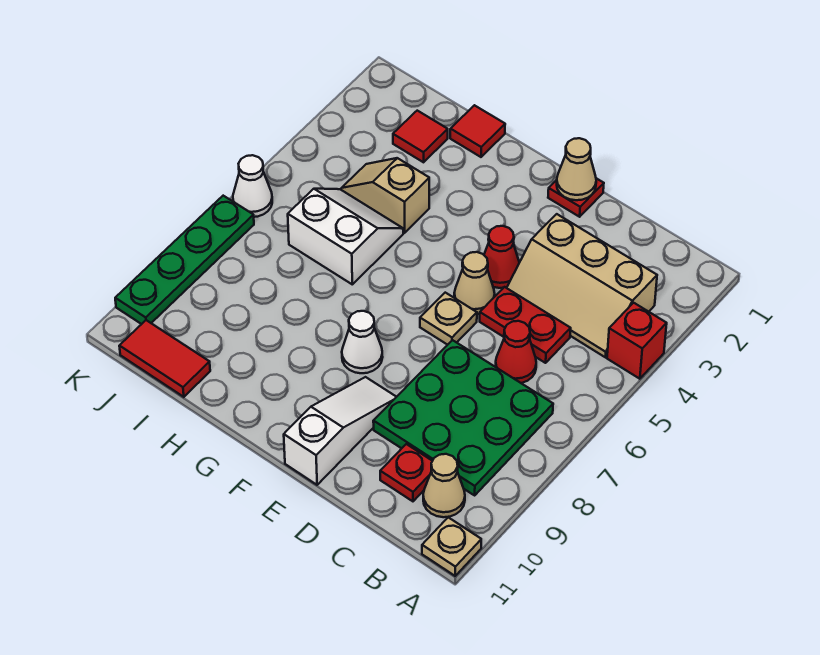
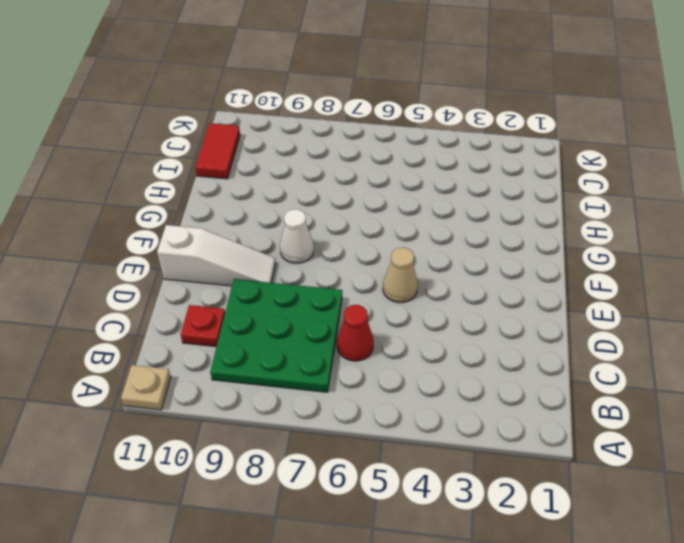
none -> red 1x1 brick [607,303,667,379]
none -> tan 2x3 slope [507,214,657,357]
none -> tan 1x1 cone [423,454,465,517]

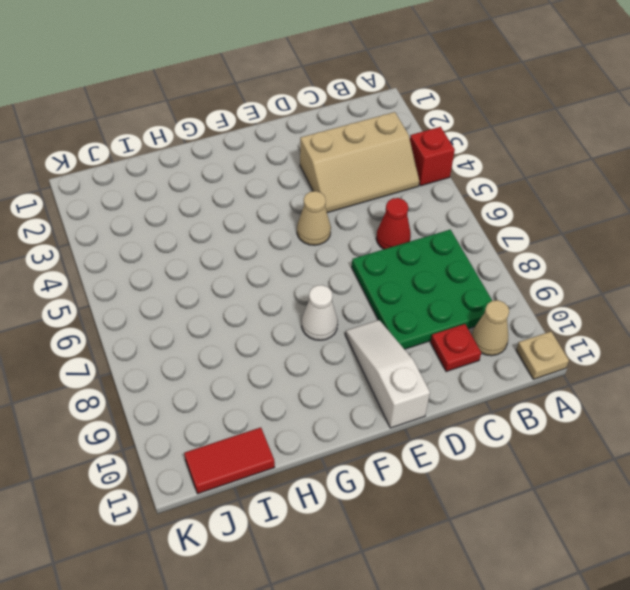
none -> red 1x2 plate [480,287,571,363]
none -> red 1x1 plate [548,178,604,217]
none -> red 1x1 cone [484,226,519,288]

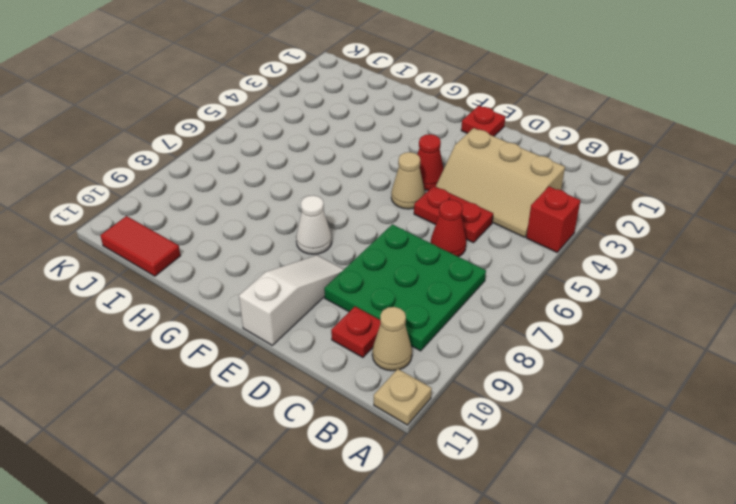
none -> tan 1x1 plate [420,293,477,345]
none -> red 1x1 tile [450,105,505,157]
none -> tan 1x2 slope [341,158,429,233]

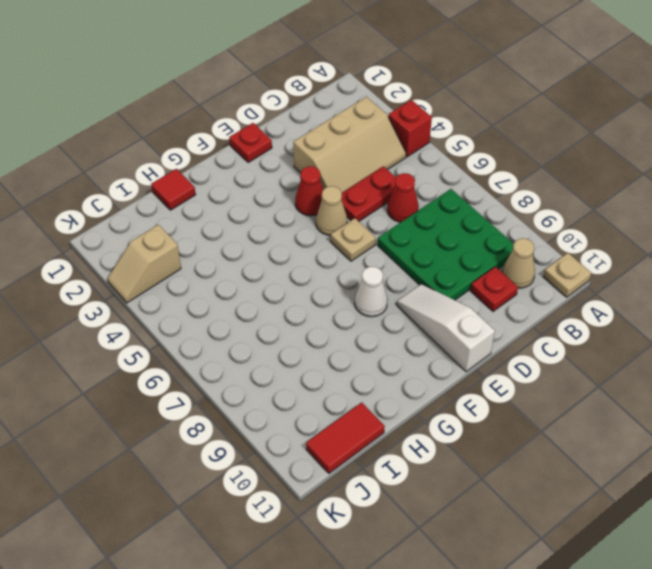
tan 1x2 slope [107,225,181,303] -> tan 1x2 slope moved to [341,158,429,233]
none -> white 2x2 slope [288,189,403,284]
none -> red 1x1 tile [393,111,448,162]
none -> white 1x1 cone [233,155,272,217]

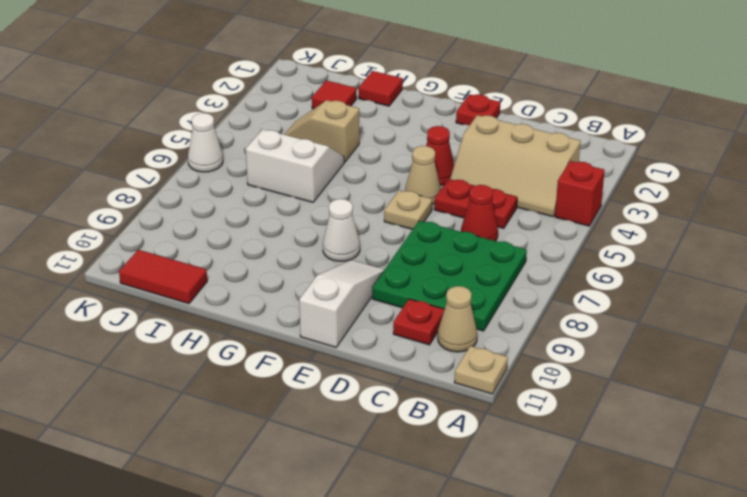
none -> green 1x4 plate [115,196,254,324]
none -> tan 1x1 cone [557,138,596,200]

